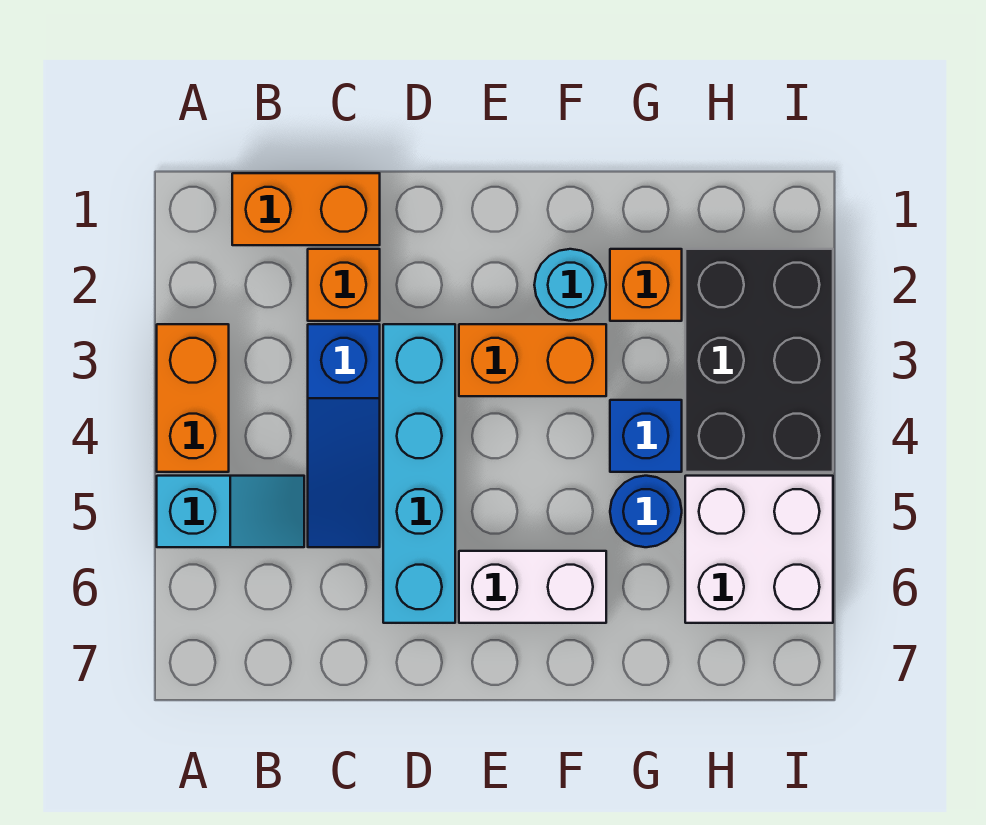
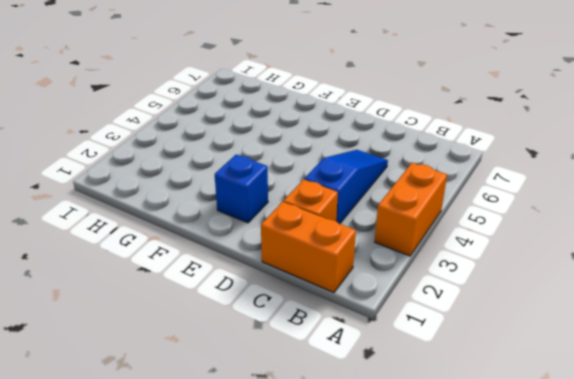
blue 1x1 brick [215,155,268,223] -> blue 1x1 brick moved to [610,400,682,472]
none -> cyan 1x2 slope [157,476,304,547]
none -> cyan 1x4 brick [383,324,455,623]
none -> orange 1x2 brick [459,324,606,396]

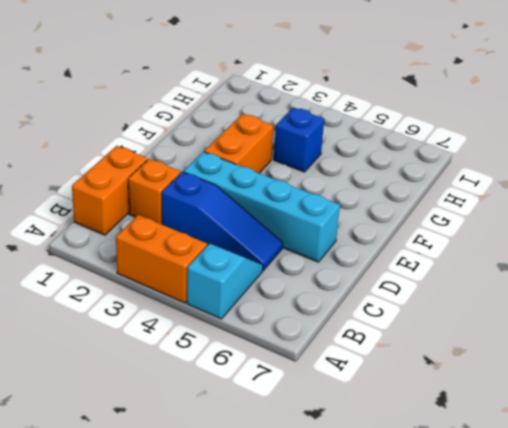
none -> white 1x2 brick [459,551,606,623]
none -> cyan 1x1 round brick [534,249,606,321]
none -> orange 1x1 brick [610,249,682,321]

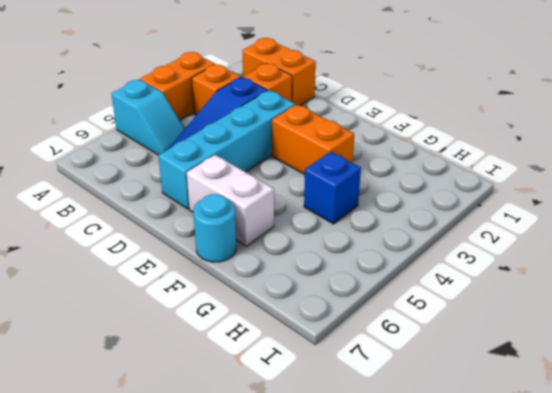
orange 1x1 brick [192,64,241,115] -> orange 1x1 brick moved to [610,249,682,321]
cyan 1x1 round brick [193,194,236,262] -> cyan 1x1 round brick moved to [534,249,606,321]
none -> blue 1x1 round brick [610,476,682,547]
none -> black 2x3 brick [685,249,833,472]
none -> white 2x2 brick [685,476,833,623]

